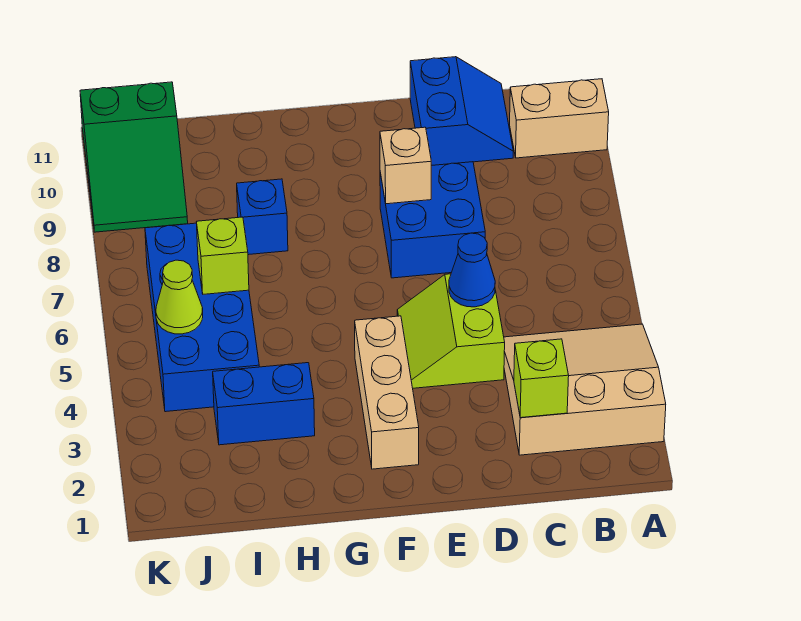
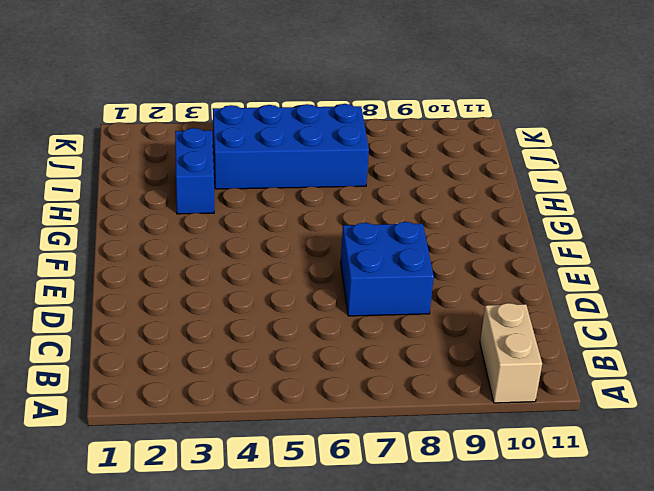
none -> tan 3x3 slope [504,324,666,455]
none -> blue 2x2 slope [410,57,513,166]
none -> lime 2x2 slope [397,274,505,388]

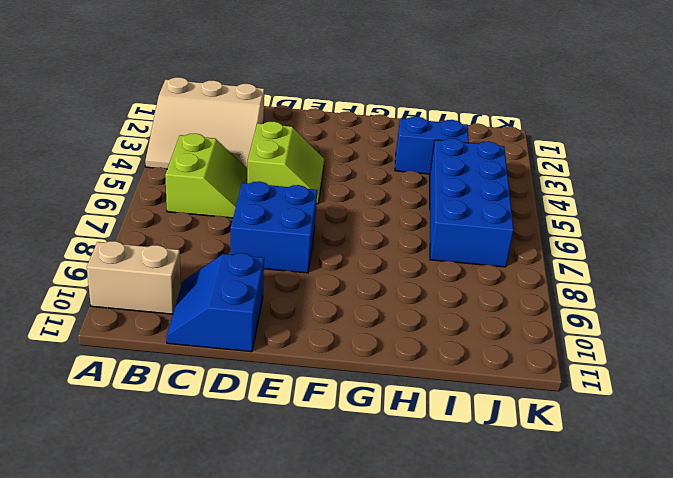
lime 2x2 slope [165,134,247,218] -> none
none -> tan 1x3 brick [355,316,419,469]
none -> blue 1x1 brick [237,179,288,255]
none -> green 2x3 slope [80,82,188,232]

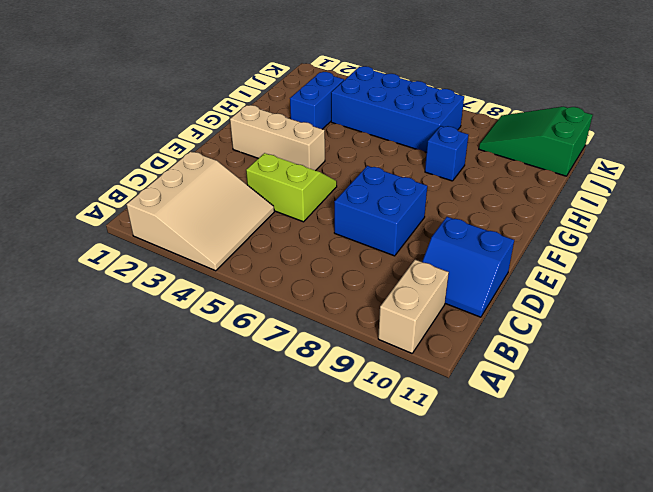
none -> lime 1x1 brick [514,339,569,418]
none -> blue 1x1 cone [449,233,495,307]
none -> tan 1x1 brick [380,127,431,204]

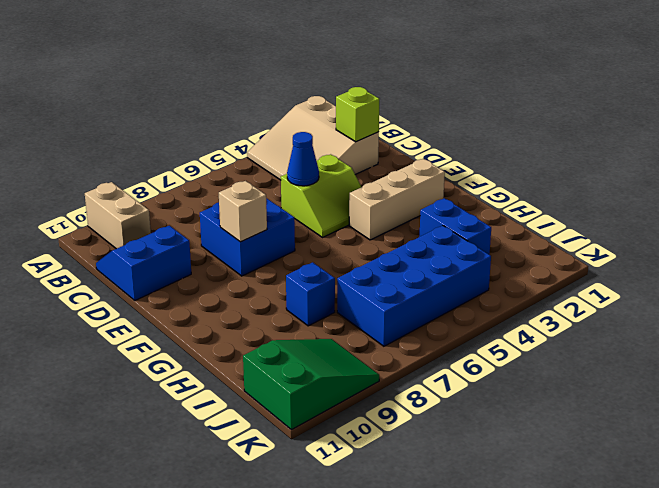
none -> lime 1x1 brick [197,217,249,294]
none -> lime 1x1 cone [156,260,203,334]

